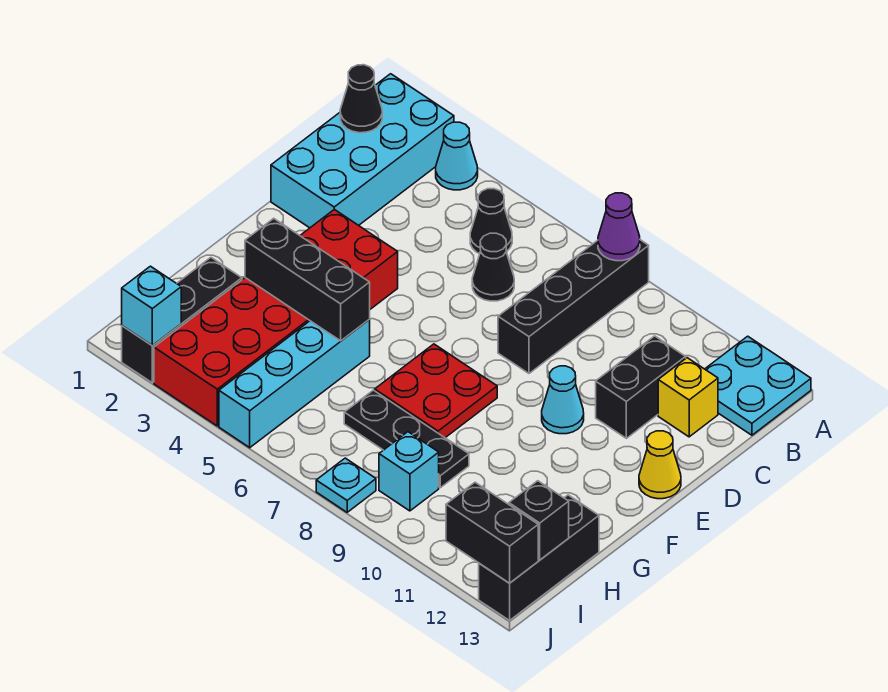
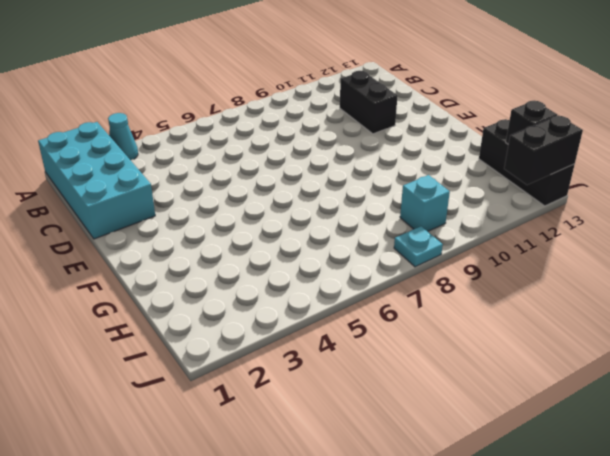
none -> black 1x4 brick [498,240,649,373]
none -> cyan 2x2 plate [705,336,811,435]
none -> black 1x1 cone [470,189,512,254]

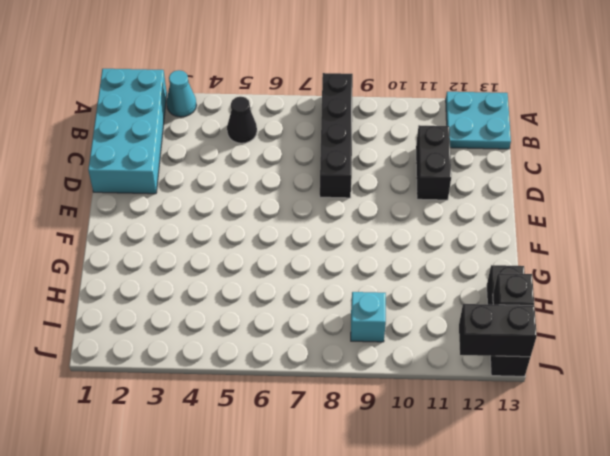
none -> black 1x1 cone [472,233,514,301]
none -> yellow 1x1 brick [658,358,718,437]
none -> red 2x6 brick [154,209,398,426]

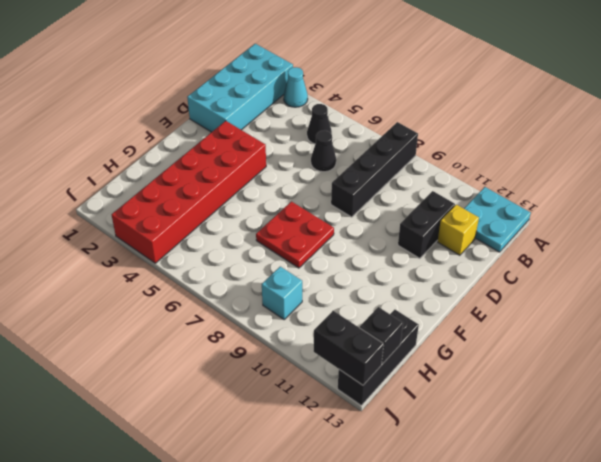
none -> cyan 1x1 cone [542,366,584,434]
none -> yellow 1x1 cone [639,431,681,499]
none -> cyan 1x4 brick [219,320,370,448]

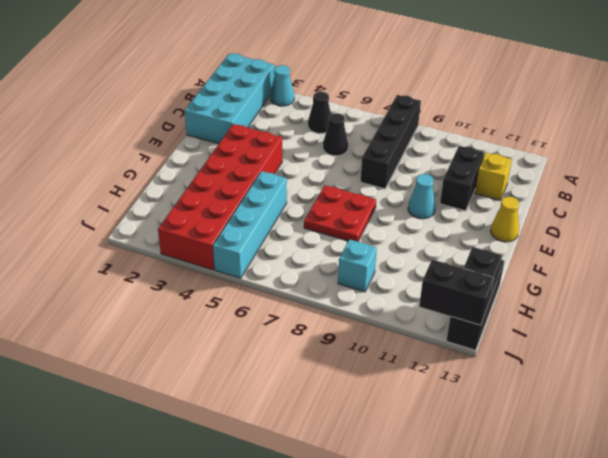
none -> cyan 2x2 plate [705,336,811,435]
none -> black 1x3 brick [122,258,242,383]
none -> black 1x3 plate [344,390,469,488]

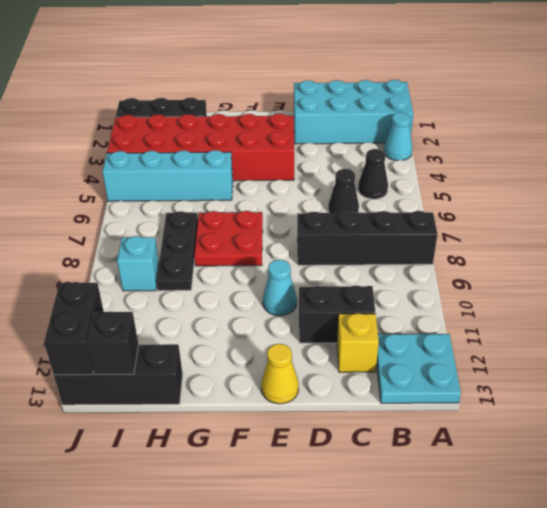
none -> cyan 1x1 plate [316,458,376,512]
none -> purple 1x1 cone [598,193,640,261]
none -> black 1x1 cone [340,65,382,133]

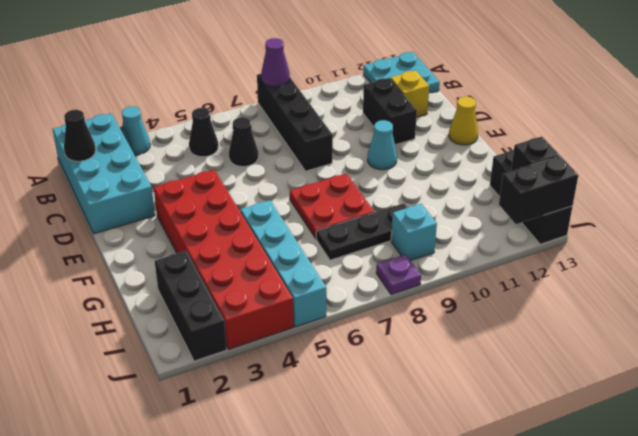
purple 1x1 plate [376,254,421,295] -> cyan 1x1 plate [316,458,376,512]
none -> black 1x3 brick [245,218,370,341]
none -> cyan 1x1 brick [122,266,181,346]

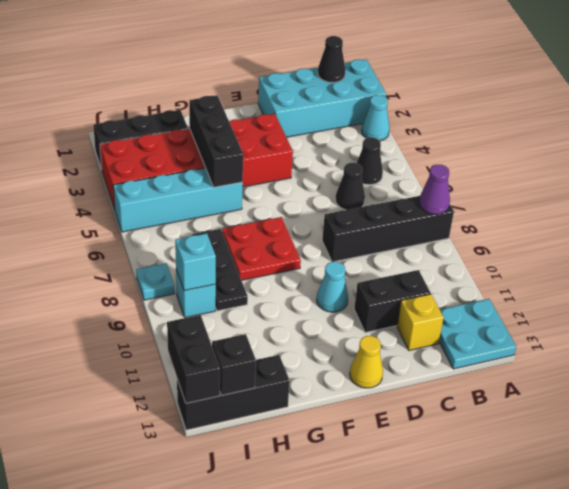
cyan 1x1 brick [175,233,216,291] -> cyan 1x1 brick moved to [122,266,181,346]

